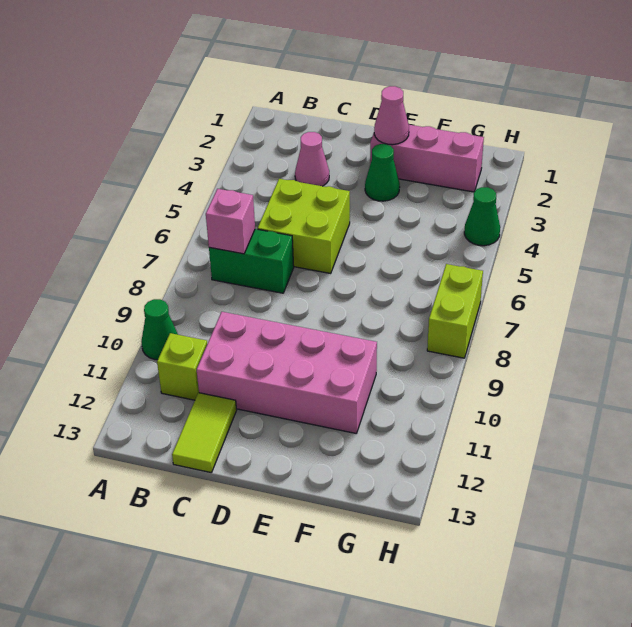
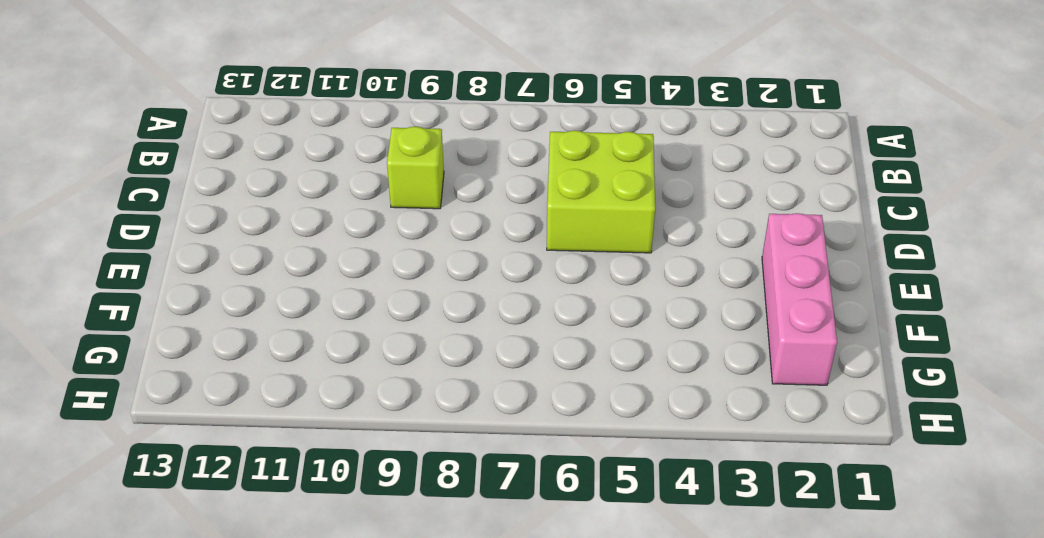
lime 1x1 brick [387,127,444,209] -> lime 1x1 brick moved to [157,333,207,400]
none -> green 1x1 cone [141,299,178,360]
none -> green 1x2 brick [209,229,294,293]
none -> pink 1x1 cone [295,132,329,186]

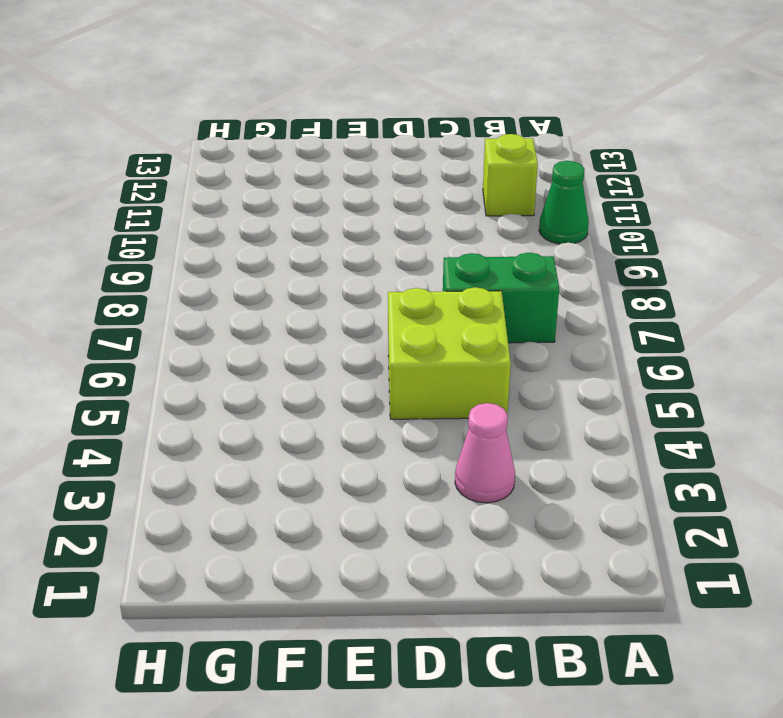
none -> pink 2x4 brick [197,312,377,433]
none -> lime 1x2 tile [172,393,237,473]
none -> pink 1x3 brick [370,125,484,192]

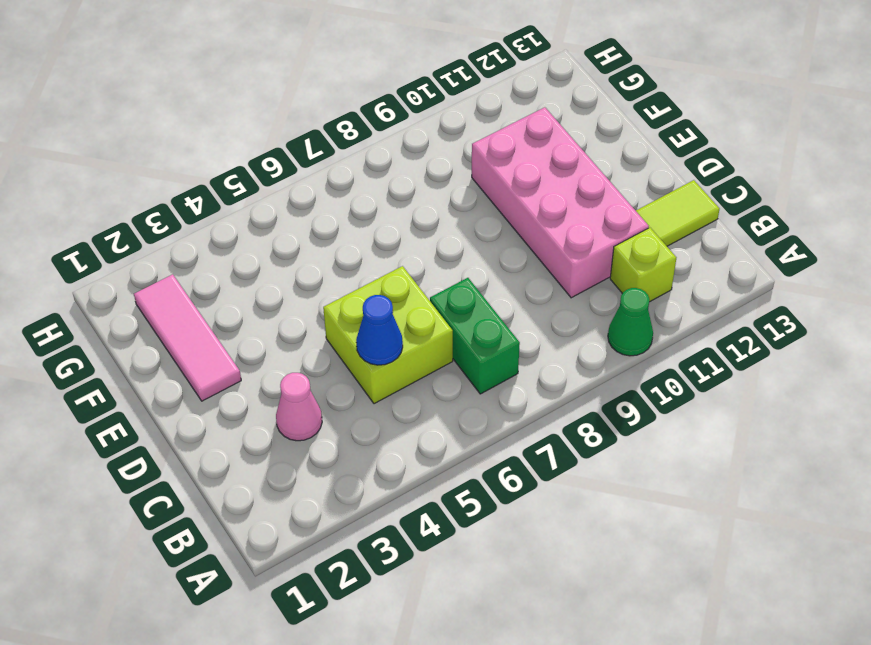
blue 1x1 cone [356,295,403,365] -> none
pink 1x3 tile [134,274,241,401] -> pink 1x3 brick [370,125,484,192]
none -> green 1x1 cone [365,144,400,201]
none -> green 1x1 cone [464,187,500,246]
none -> lime 1x2 brick [427,264,483,358]

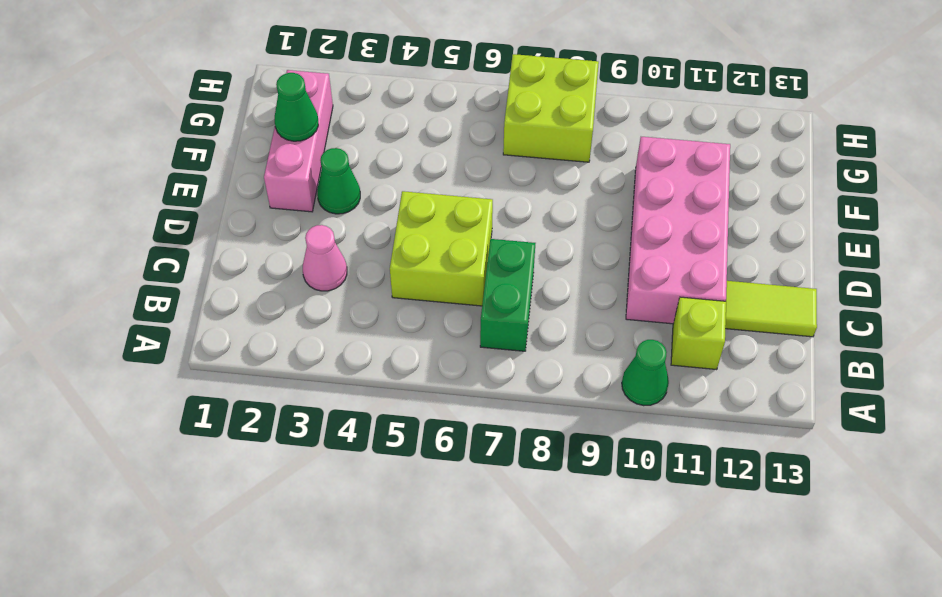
green 1x1 cone [275,73,318,141] -> green 1x1 cone moved to [464,187,500,246]
lime 2x2 brick [503,54,599,162] -> lime 1x2 brick [427,264,483,358]
none -> pink 1x1 brick [206,189,255,254]
none -> pink 1x1 cone [374,86,409,145]

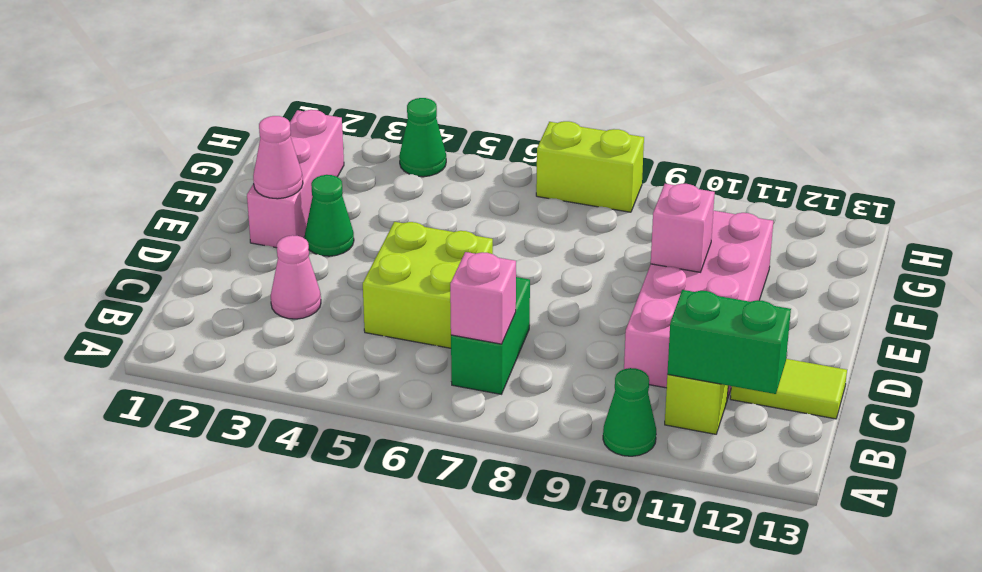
green 1x2 brick [667,290,791,394] -> none
pink 1x1 brick [651,184,715,272] -> none

